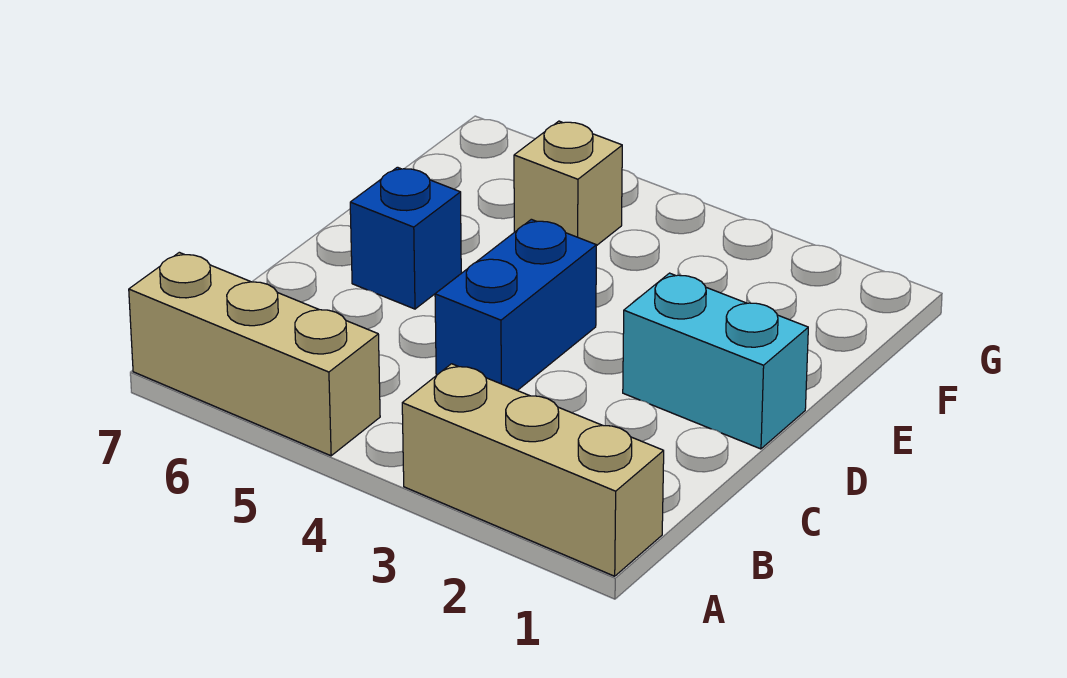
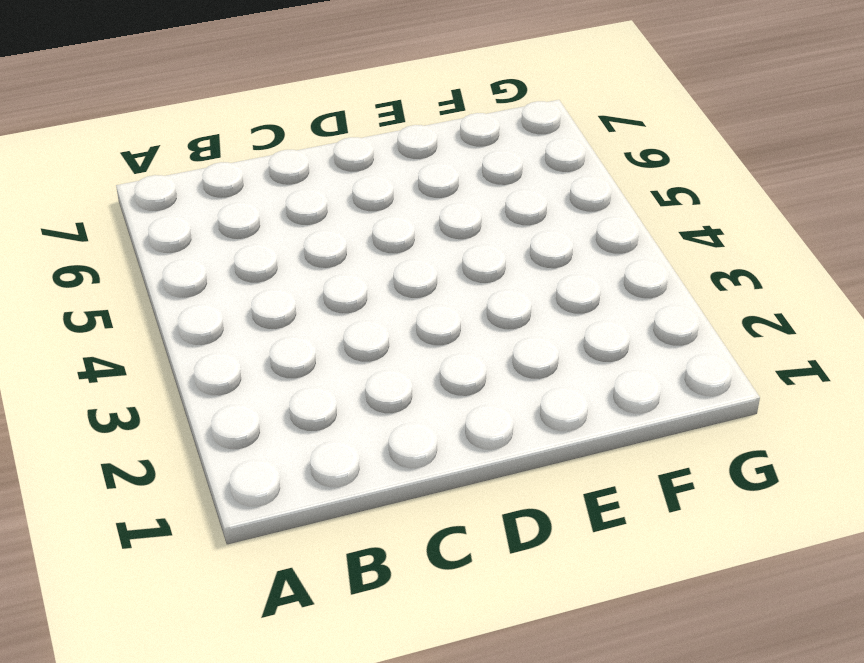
none -> tan 1x3 brick [402,364,664,576]
none -> tan 1x3 brick [129,252,380,456]

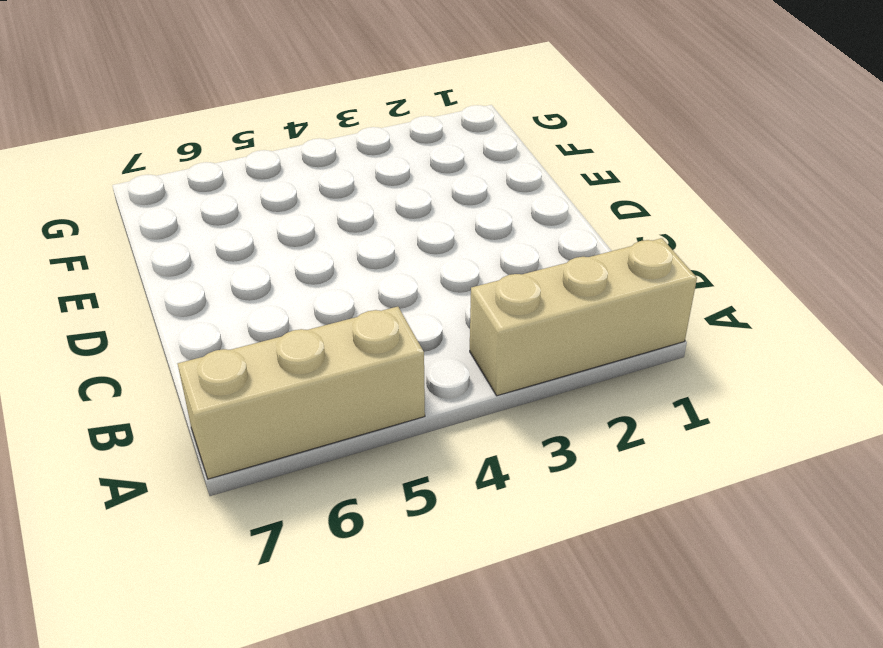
none -> blue 1x2 brick [435,219,596,391]
none -> cyan 1x2 brick [623,273,808,449]

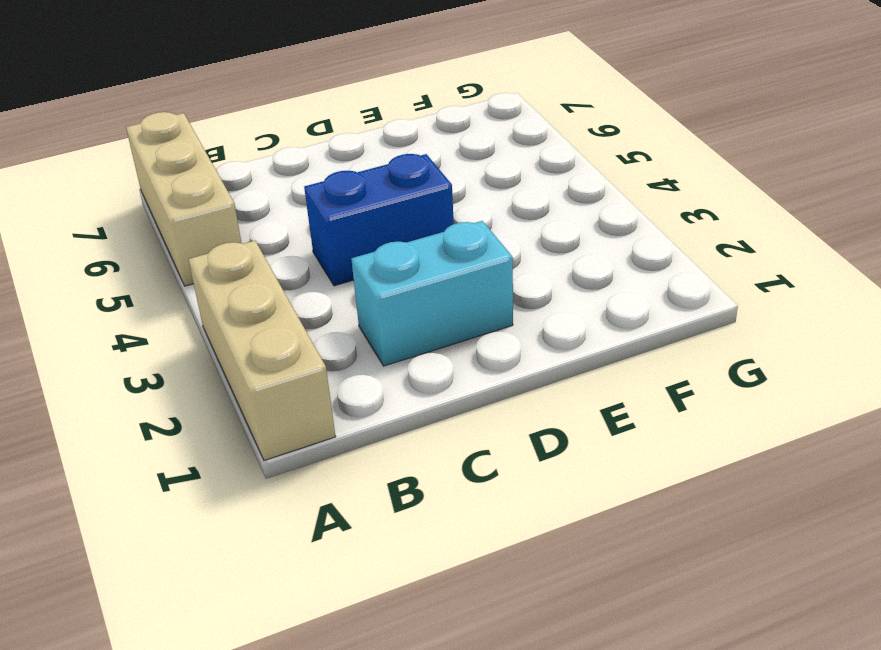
cyan 1x2 brick [351,221,513,366] -> cyan 1x2 brick turned to [623,273,808,449]
none -> blue 1x1 brick [350,167,461,309]
none -> tan 1x1 brick [514,121,622,246]

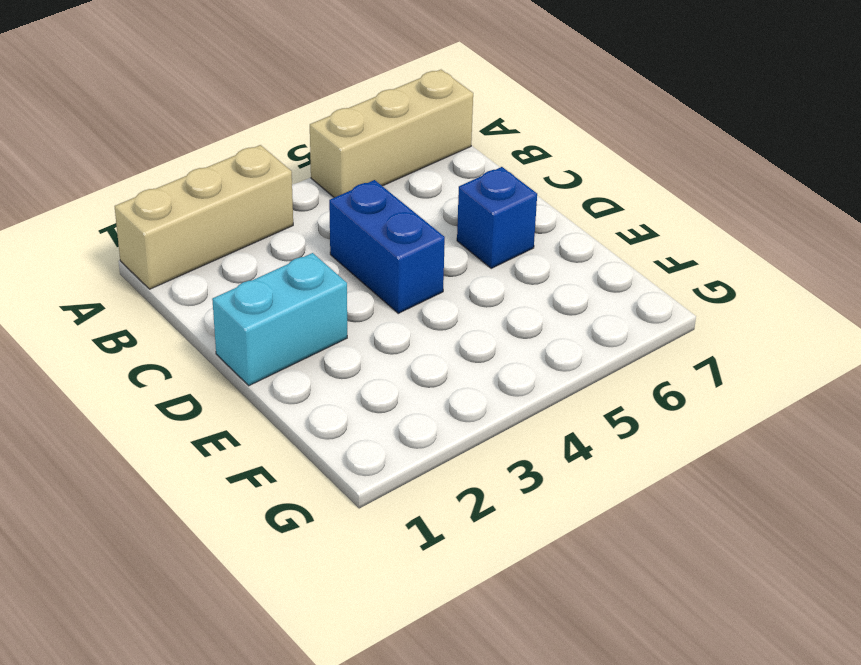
none -> tan 1x1 brick [514,121,622,246]

